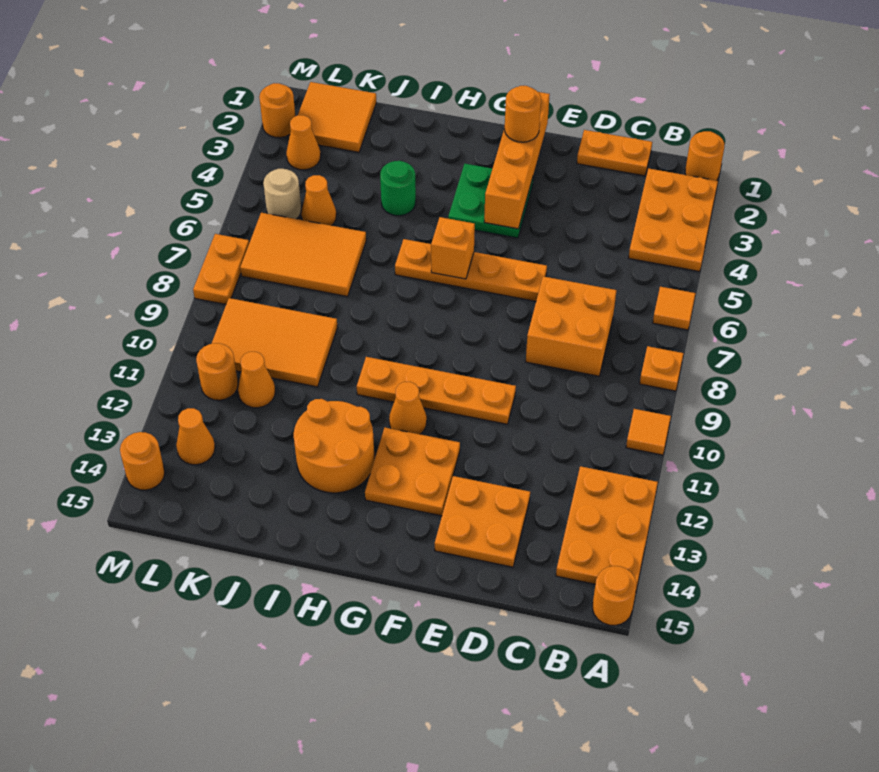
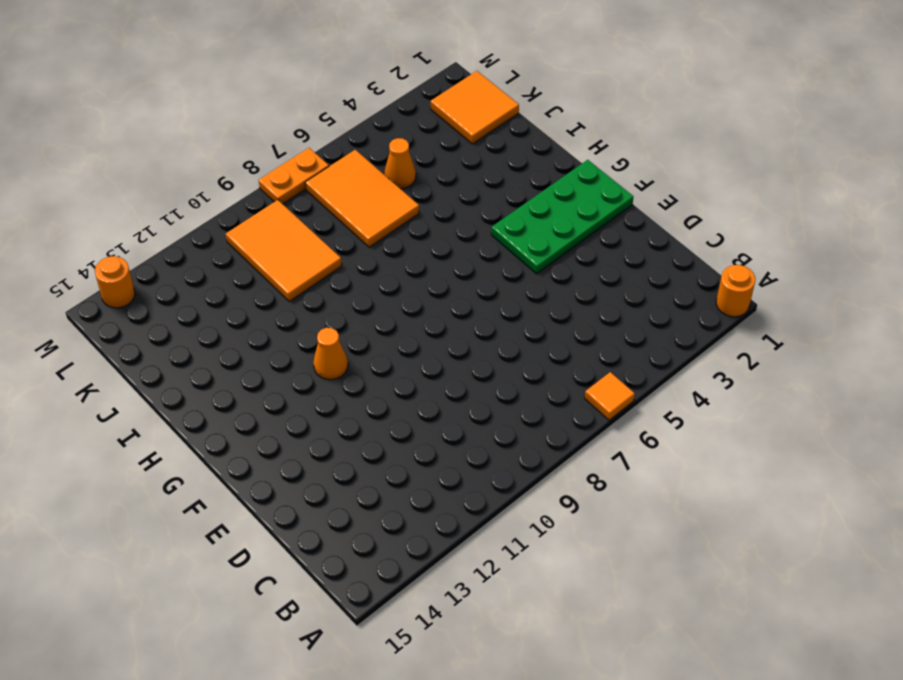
green 2x4 plate [491,160,633,274] -> green 2x2 plate [448,164,533,238]
none -> orange 2x3 plate [629,168,718,272]
none -> orange 1x1 plate [640,346,684,391]
none -> orange 1x1 tile [626,409,671,455]
none -> orange 2x3 plate [556,466,658,589]

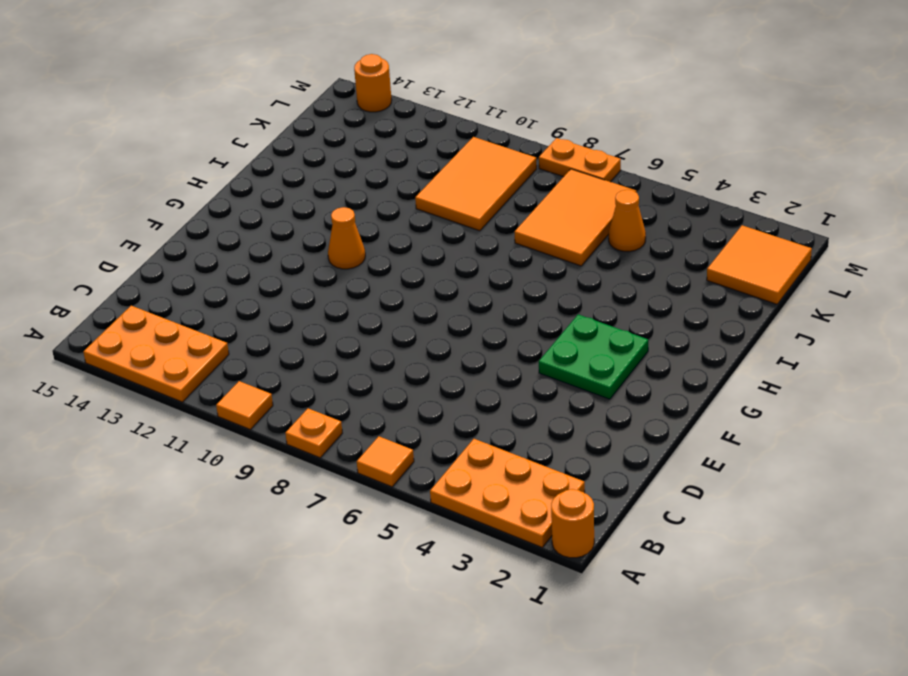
none -> orange 1x1 round brick [593,566,637,626]
none -> orange 1x2 plate [577,130,652,176]
none -> orange 2x2 brick [526,276,617,376]
none -> orange 2x2 plate [435,476,530,567]

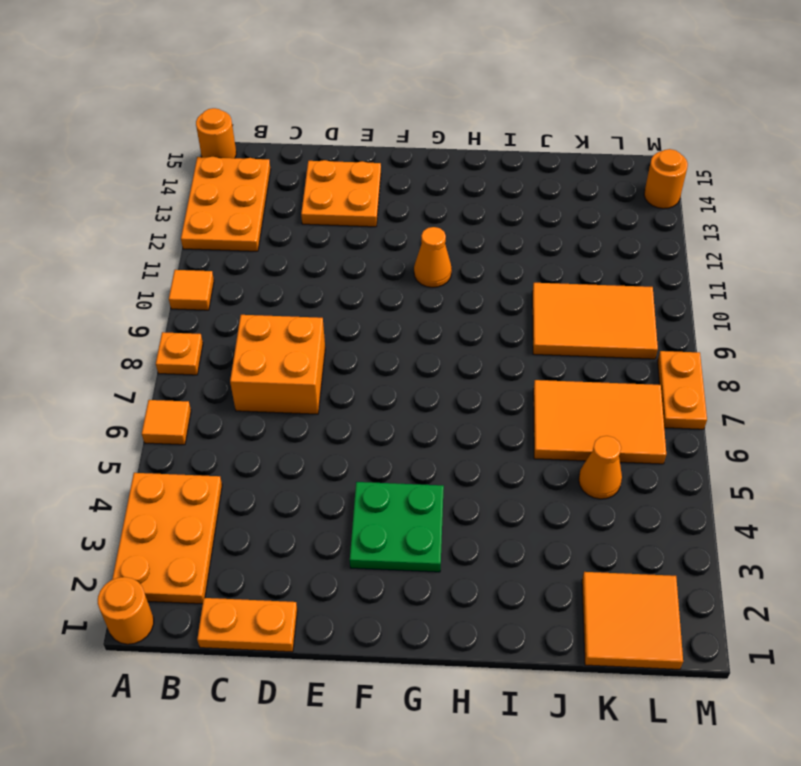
none -> orange 1x4 plate [395,239,547,301]
none -> orange 1x4 plate [357,357,516,424]
none -> orange 2x2 plate [365,428,460,516]
none -> orange 2x2 round brick [294,399,374,493]

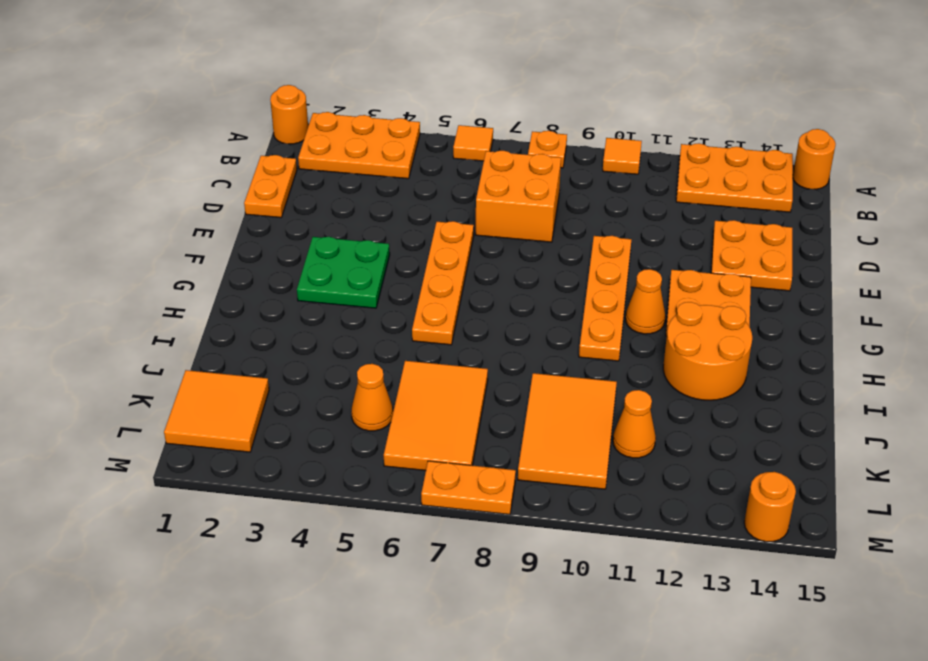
none -> green 1x1 round brick [380,161,416,216]
none -> orange 1x1 cone [286,115,321,170]
none -> tan 1x1 round brick [263,169,301,219]
none -> orange 1x1 round brick [196,343,238,400]

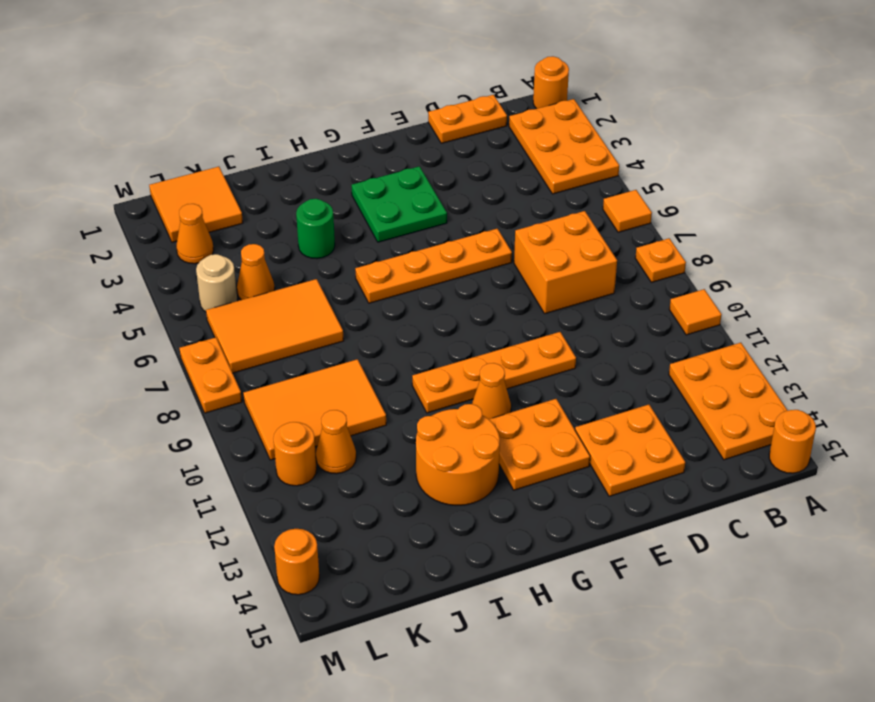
none -> orange 1x1 cone [176,408,215,465]
none -> orange 1x1 round brick [259,83,295,138]
none -> orange 1x4 brick [484,92,550,229]
none -> orange 1x1 brick [431,217,475,279]

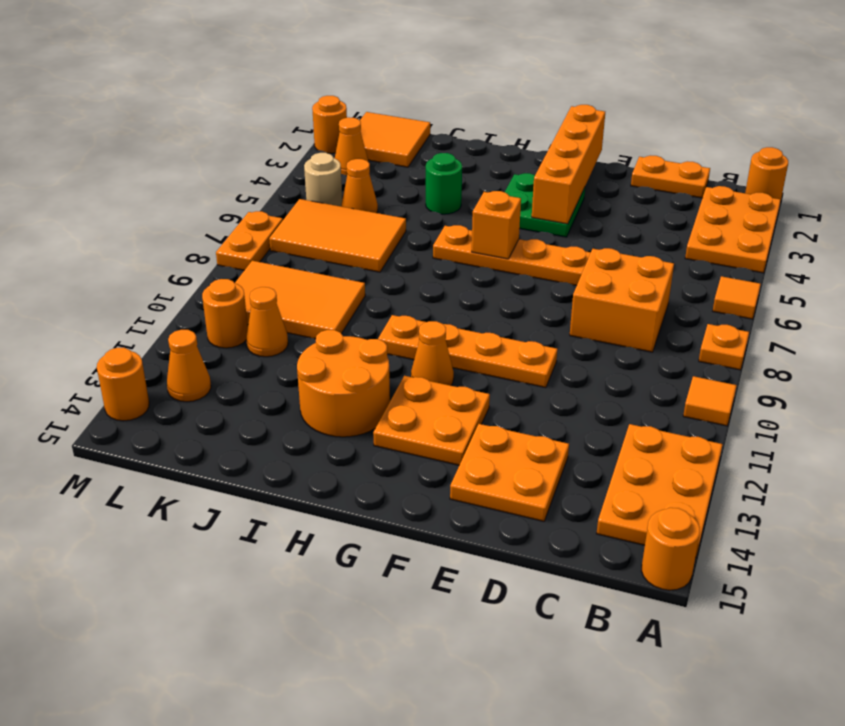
none -> orange 1x1 round brick [505,86,541,142]

